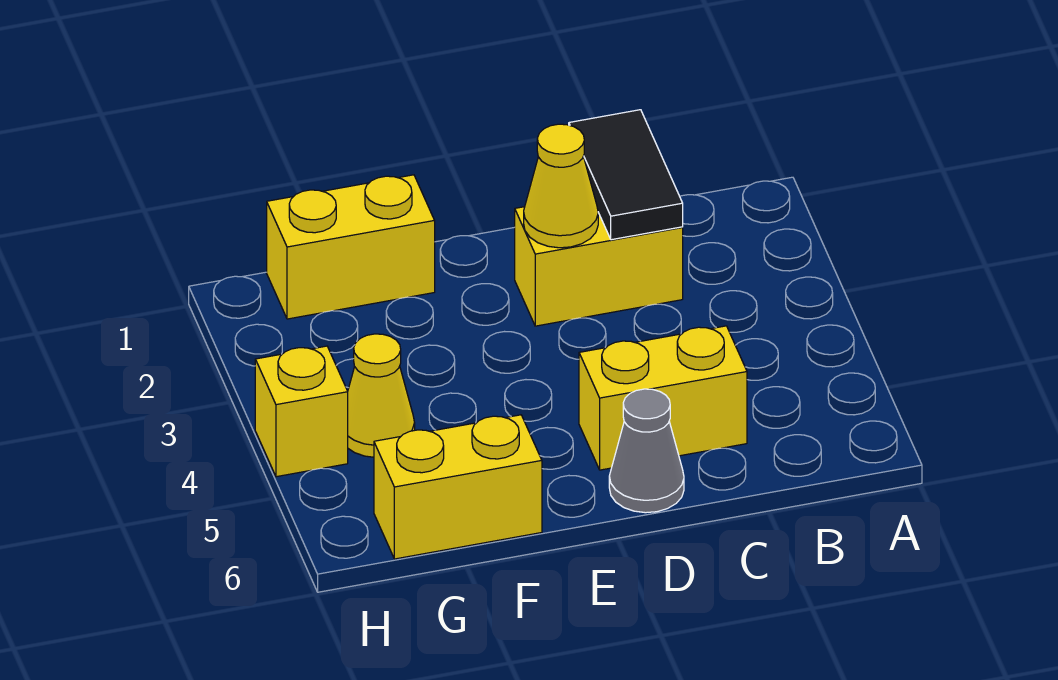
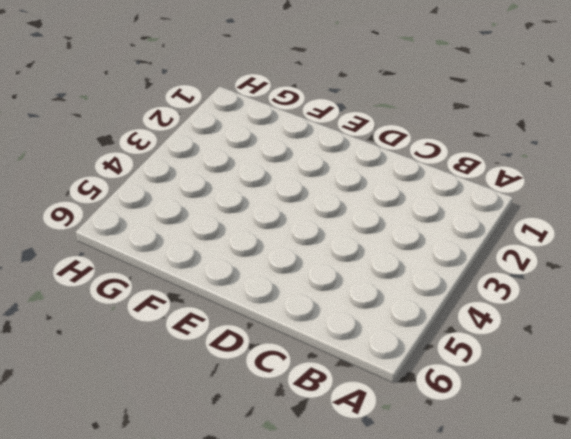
none -> yellow 1x2 brick [515,207,683,326]
none -> yellow 1x2 brick [579,326,747,470]

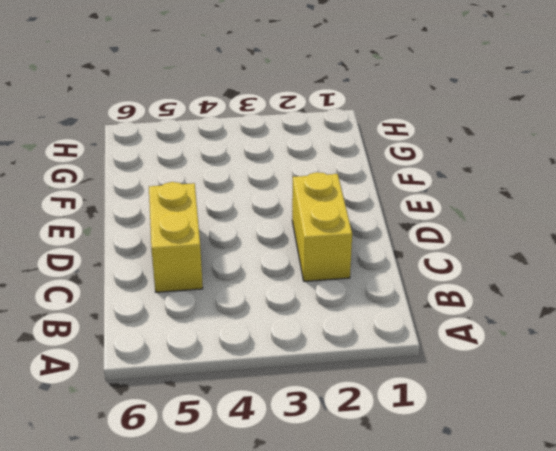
none -> grey 1x1 cone [609,389,684,513]
none -> yellow 1x2 brick [267,175,435,319]

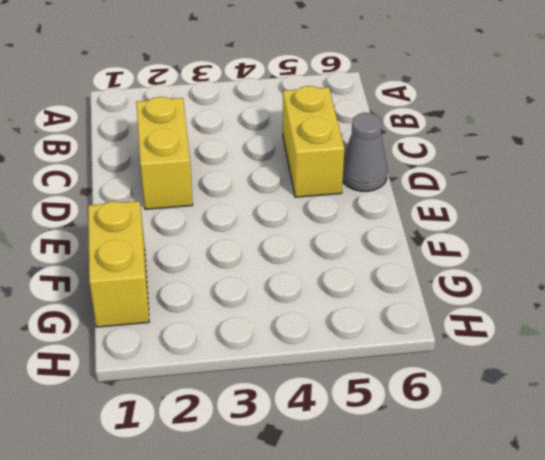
none -> yellow 1x2 brick [374,415,542,559]
none -> yellow 1x1 cone [348,334,415,457]

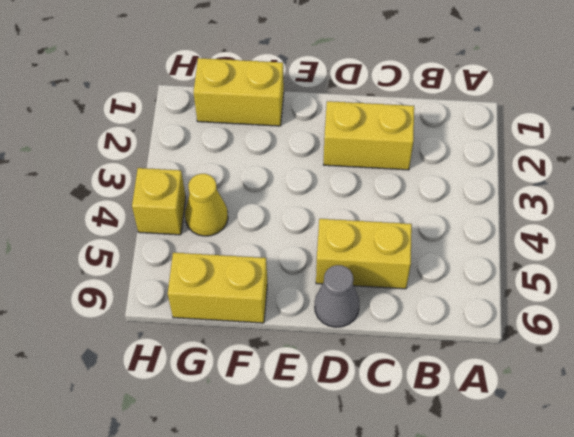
none -> black 1x2 tile [569,110,683,240]
none -> yellow 1x1 cone [524,124,598,248]

